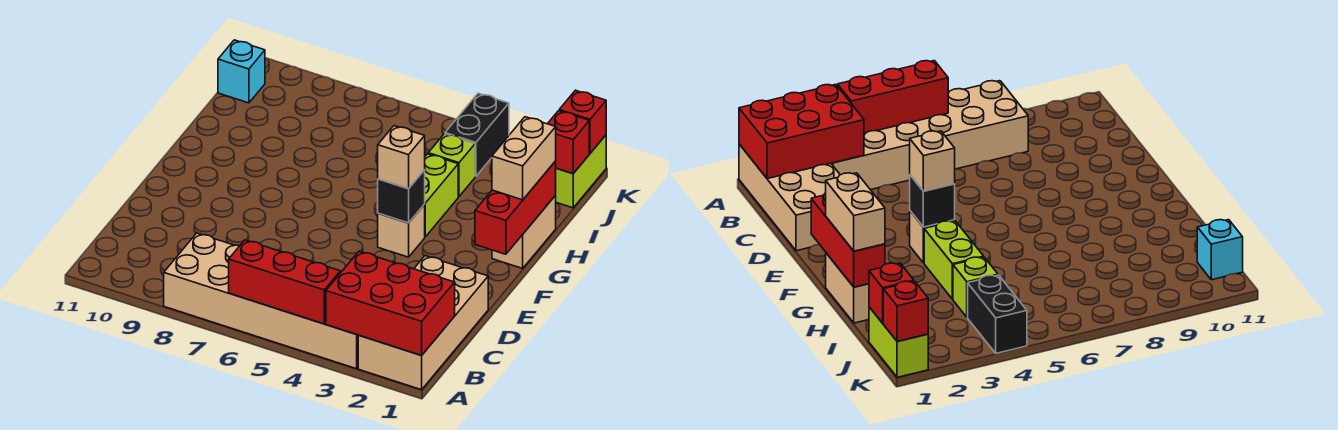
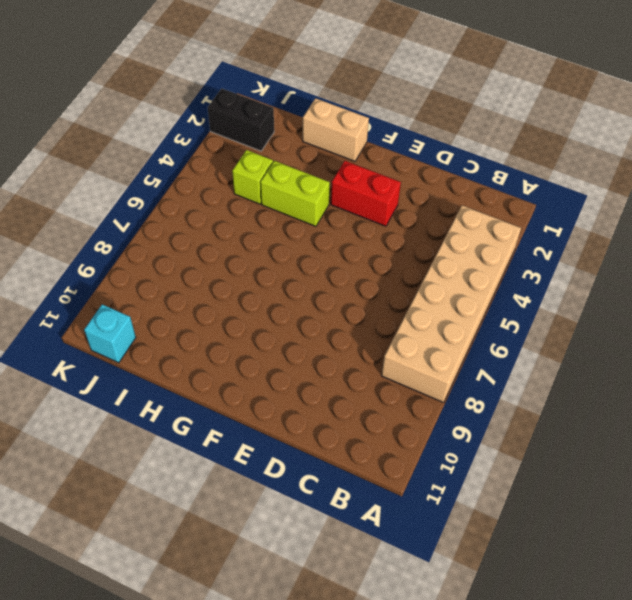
red 1x2 brick [331,161,401,226] -> none
black 1x2 brick [208,88,274,151] -> black 1x2 brick moved to [445,93,509,176]
none -> tan 2x4 brick [358,256,488,390]
none -> tan 1x1 brick [378,204,425,257]
none -> lime 1x2 brick [555,135,606,208]

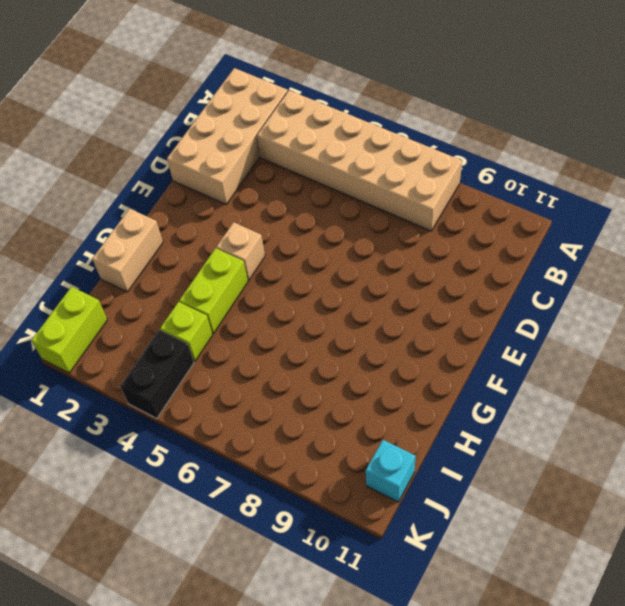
none -> red 2x3 brick [326,251,455,355]
none -> red 1x3 brick [229,240,340,324]
none -> red 1x3 brick [475,161,556,254]

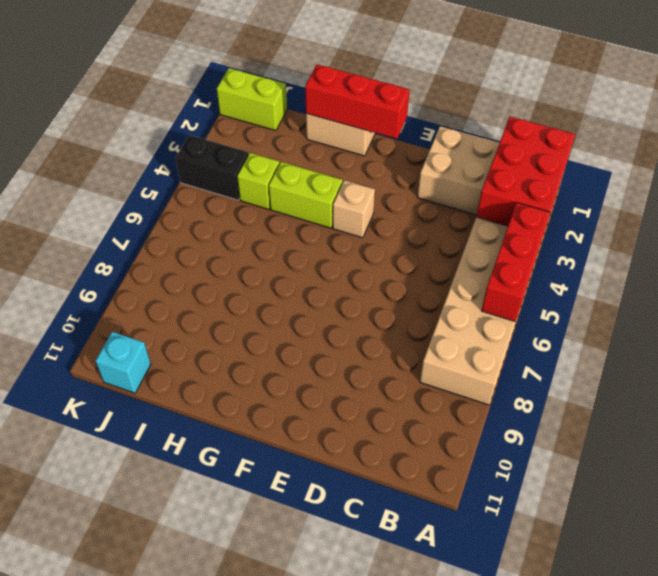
none -> black 1x1 brick [378,170,425,223]
none -> red 1x1 brick [548,111,589,174]
none -> red 1x1 brick [559,90,606,153]

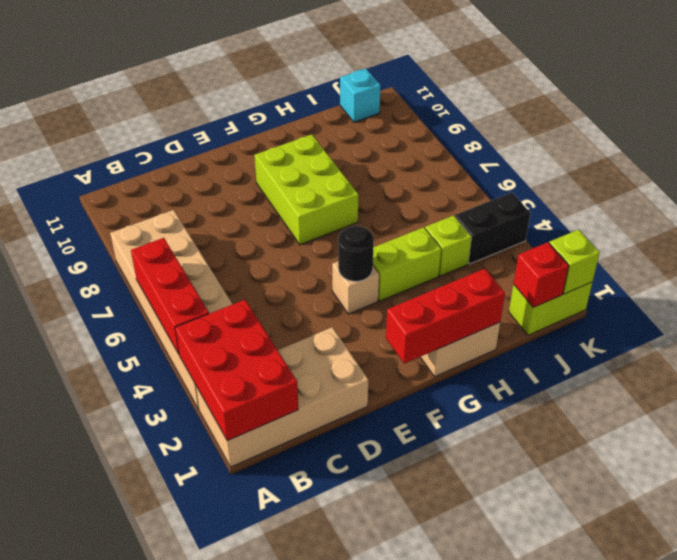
black 1x1 round brick [338,225,374,281] -> black 1x1 brick [378,170,425,223]
lime 2x3 brick [254,134,358,245] -> none
lime 1x1 brick [549,230,600,294] -> red 1x1 brick [559,90,606,153]
none -> tan 1x1 brick [378,126,425,189]
none -> tan 1x2 brick [492,117,556,200]

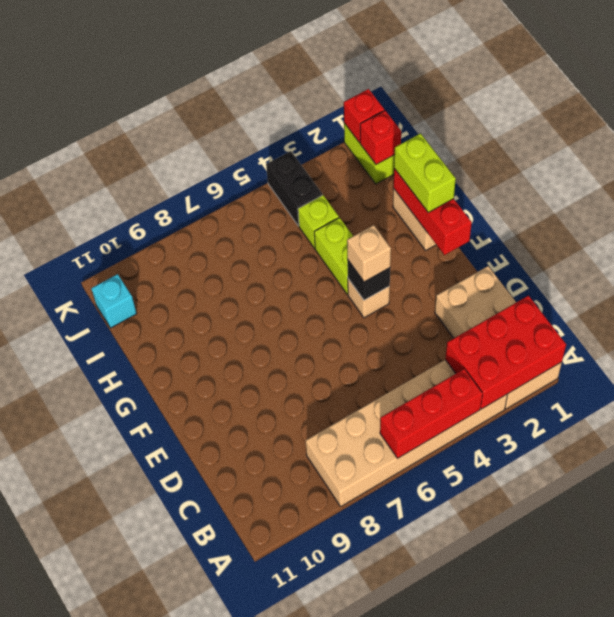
lime 1x2 brick [394,134,456,213] -> tan 1x2 brick [492,117,556,200]

